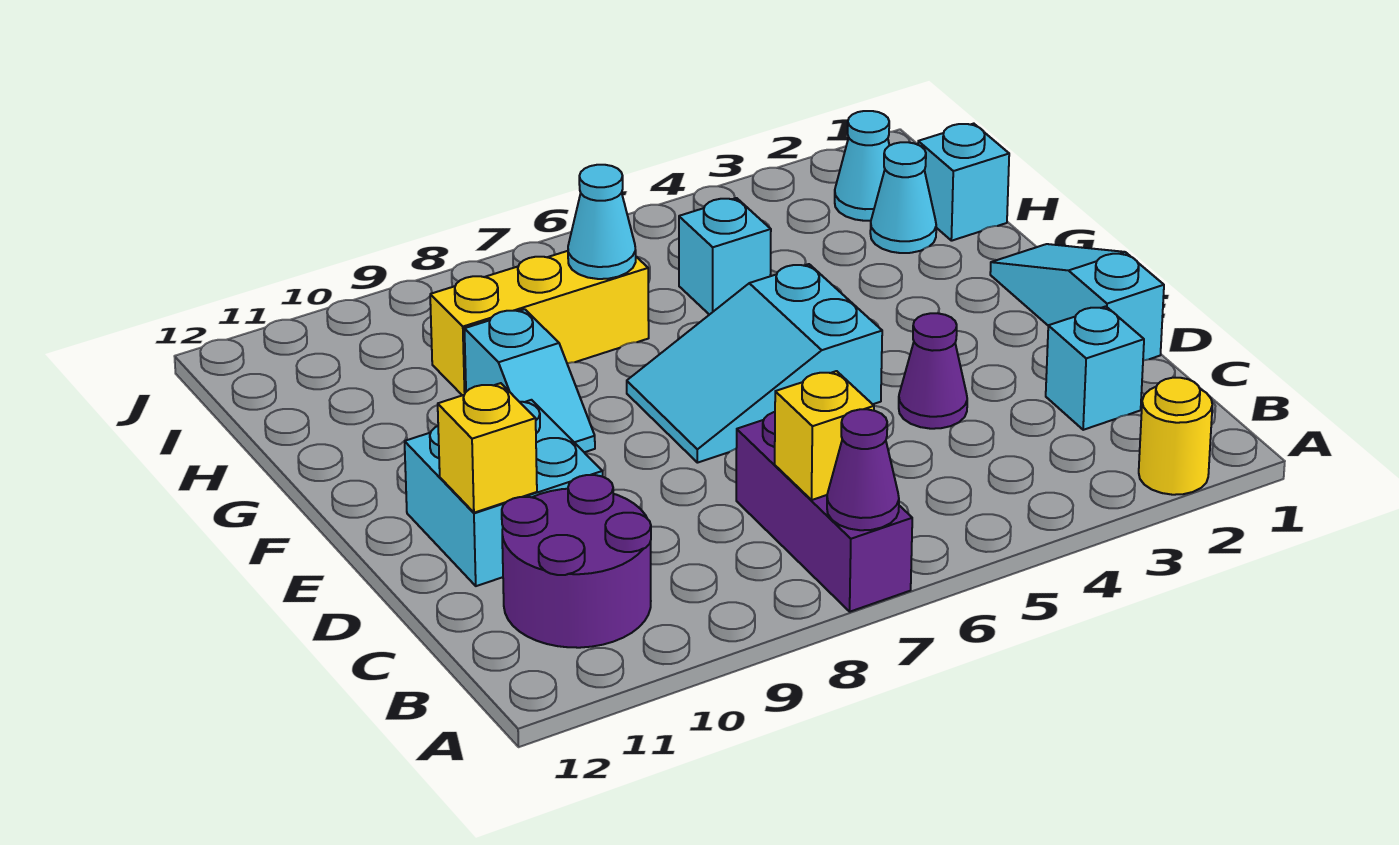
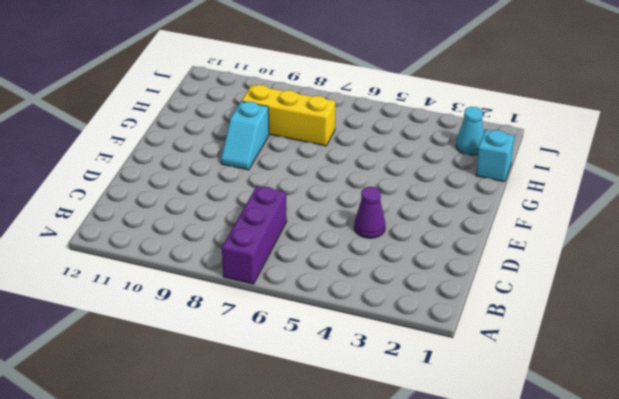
none -> yellow 1x1 round brick [1139,378,1212,495]
none -> purple 2x2 round brick [502,475,651,648]
none -> cyan 1x1 brick [1046,306,1144,430]

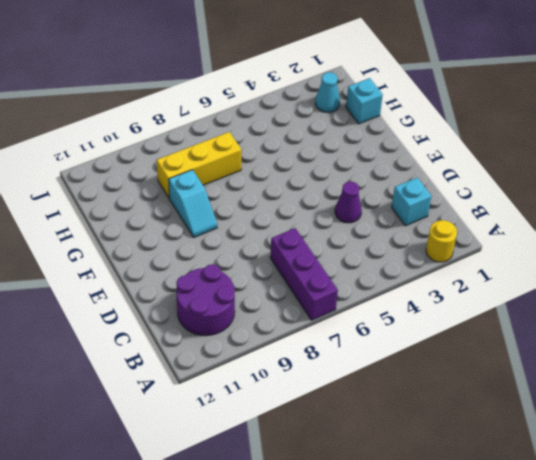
none -> cyan 1x3 slope [990,244,1164,360]
none -> cyan 2x2 brick [405,400,603,586]
none -> cyan 2x3 slope [627,264,882,463]

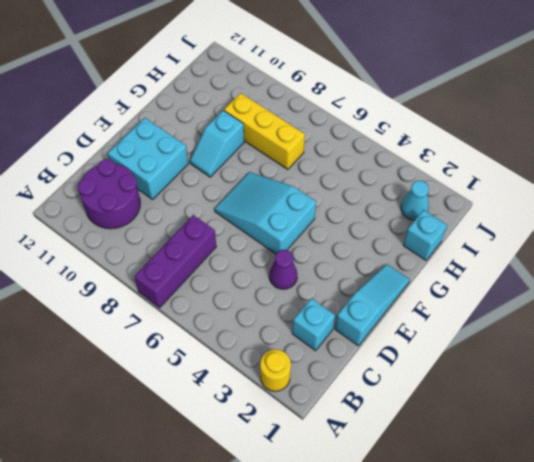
none -> cyan 1x1 cone [870,142,936,253]
none -> cyan 1x1 brick [679,198,771,315]
none -> purple 1x1 cone [827,409,899,530]

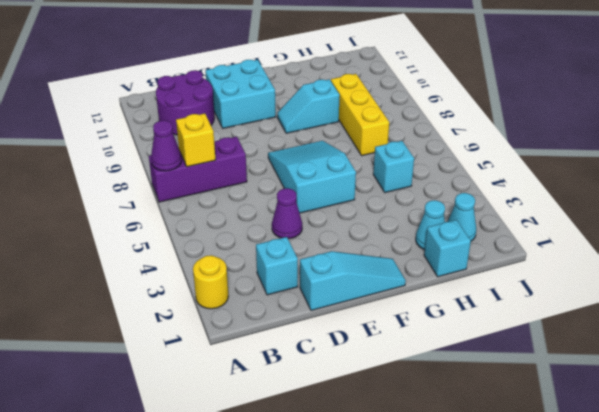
none -> yellow 1x1 brick [438,383,537,513]
none -> cyan 1x1 cone [568,165,636,279]

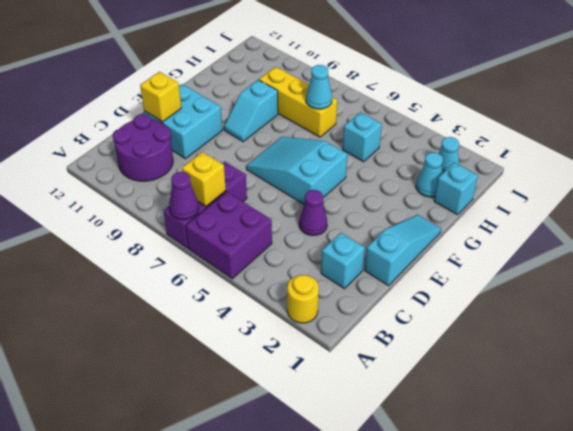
purple 2x2 brick [186,192,272,279] -> none

